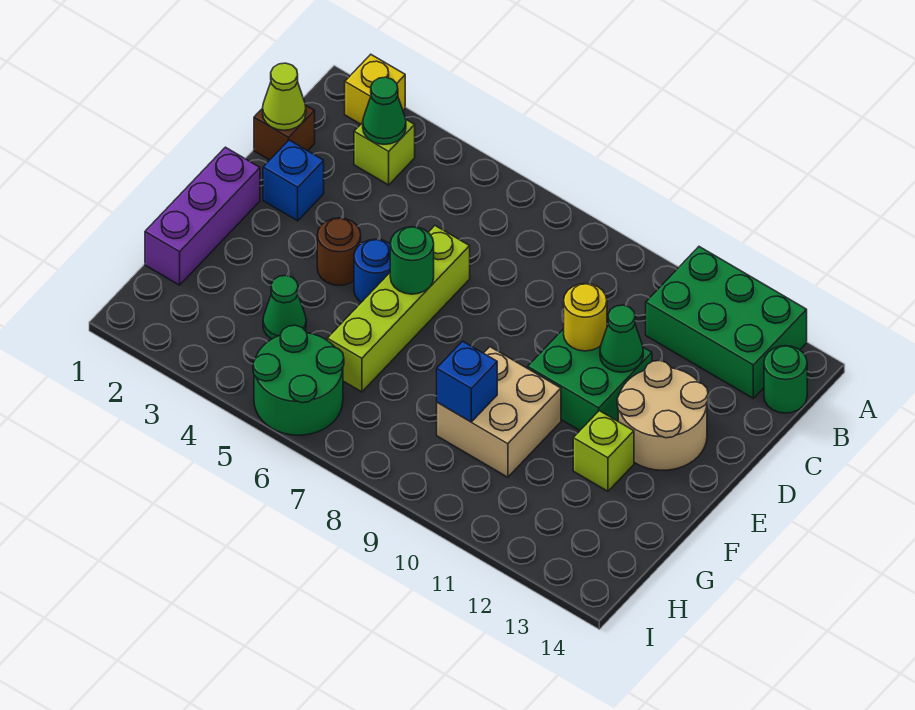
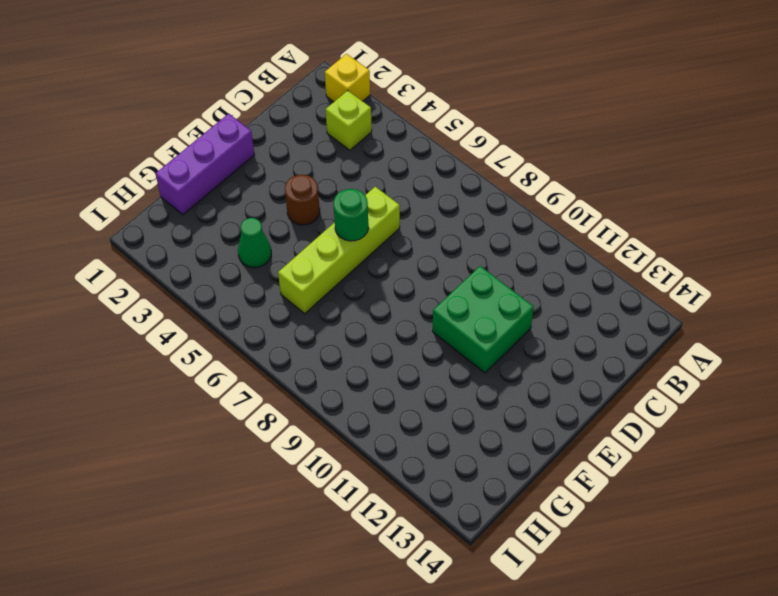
none -> green 2x3 brick [646,247,807,398]
none -> green 1x1 round brick [764,346,807,413]
none -> brown 1x1 brick [254,105,315,160]

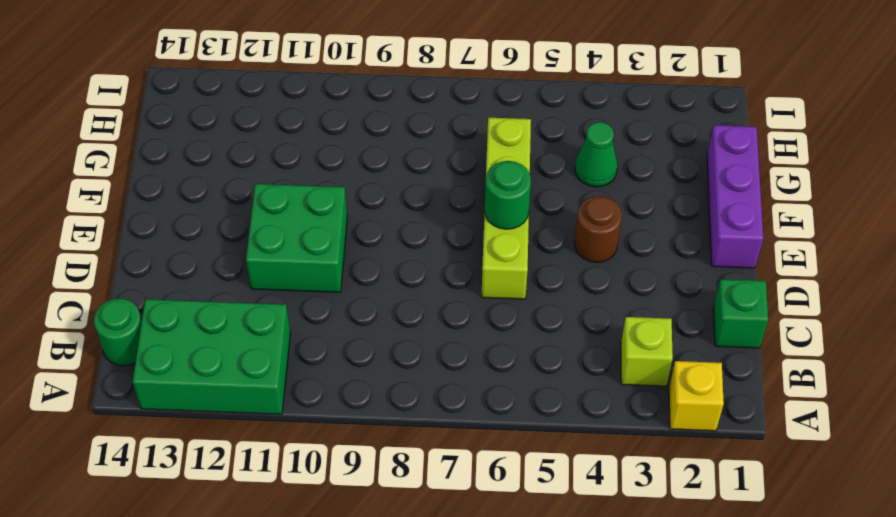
green 1x1 brick [713,279,768,348] -> brown 1x1 brick [254,105,315,160]
none -> blue 1x1 brick [263,140,324,221]
none -> tan 2x2 round brick [617,361,708,470]
none -> blue 1x1 round brick [354,239,390,302]

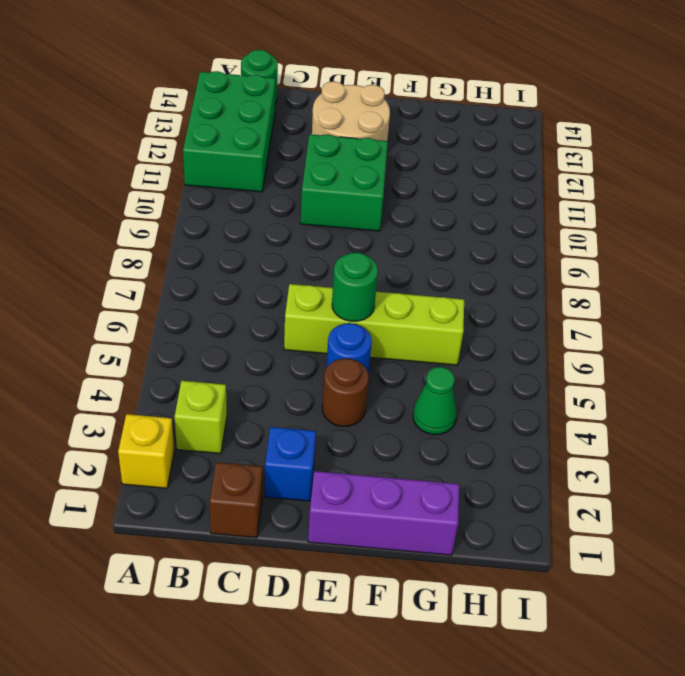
none -> tan 2x2 brick [437,347,561,477]
none -> lime 1x1 brick [573,411,634,491]
none -> green 2x2 round brick [253,325,344,435]

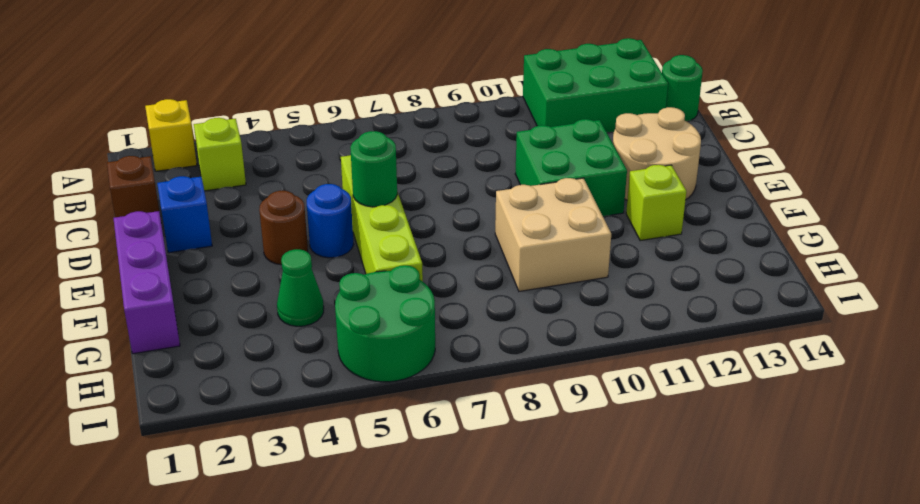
none -> green 1x1 cone [363,77,406,144]
none -> lime 1x1 cone [263,63,306,130]
none -> yellow 1x1 round brick [564,284,607,351]

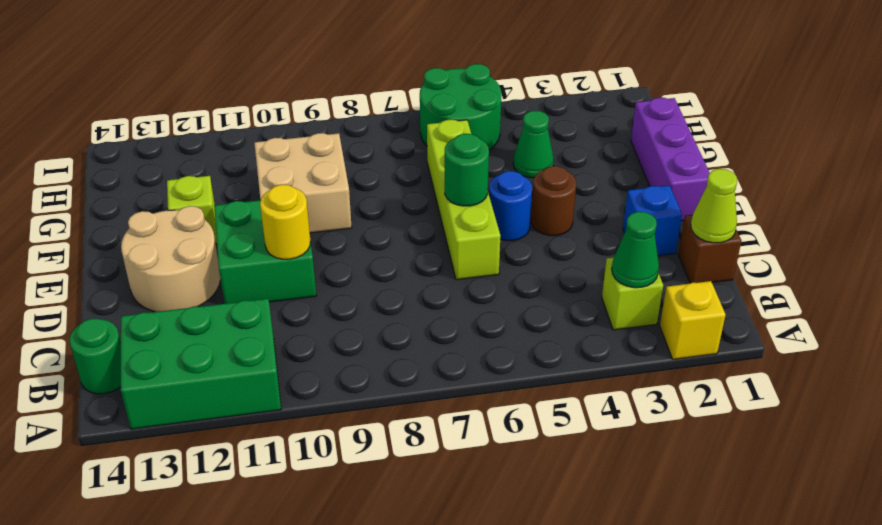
none -> green 1x1 cone [600,305,643,372]
none -> blue 1x1 brick [437,341,497,422]

